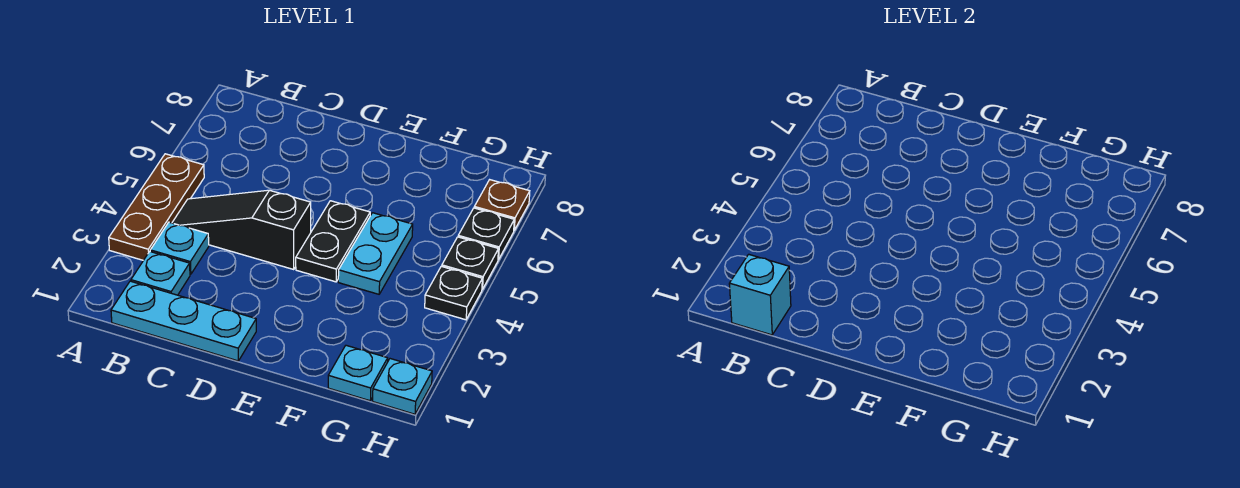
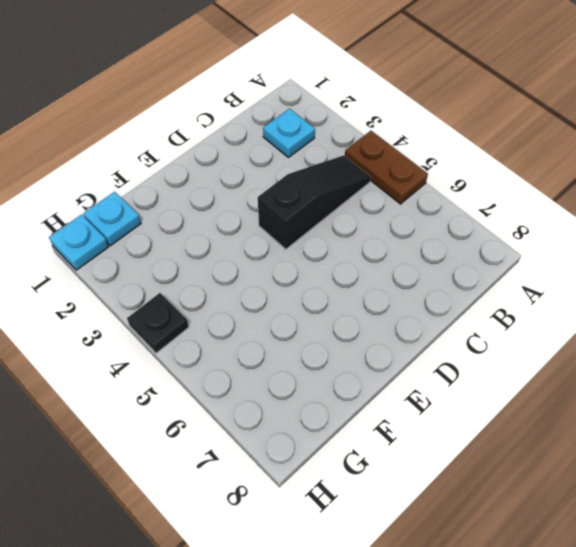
brown 1x2 plate [345,131,428,204] -> brown 1x3 plate [109,154,204,260]
none -> cyan 1x3 plate [111,281,256,361]
none -> cyan 1x1 plate [150,222,209,274]
none -> black 1x2 plate [296,201,370,282]

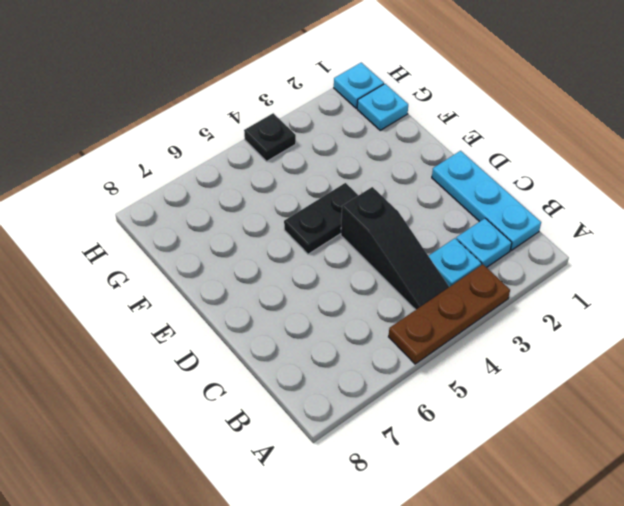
none -> cyan 1x2 plate [338,213,413,294]
none -> black 1x1 plate [442,237,499,289]
none -> black 1x1 plate [458,208,514,260]

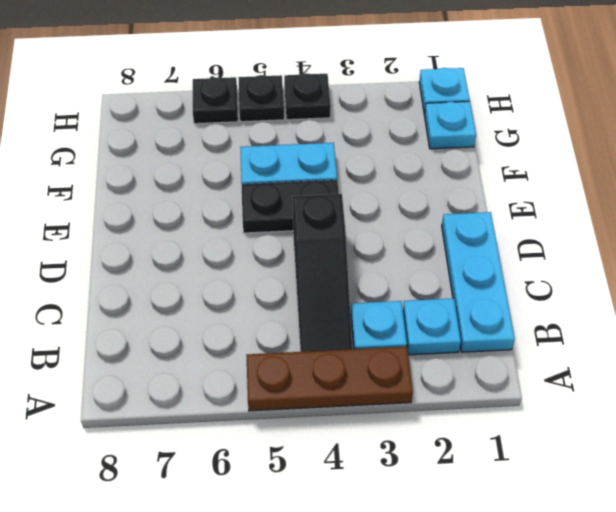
none -> brown 1x1 plate [474,180,530,230]
none -> cyan 1x1 brick [729,254,791,335]

